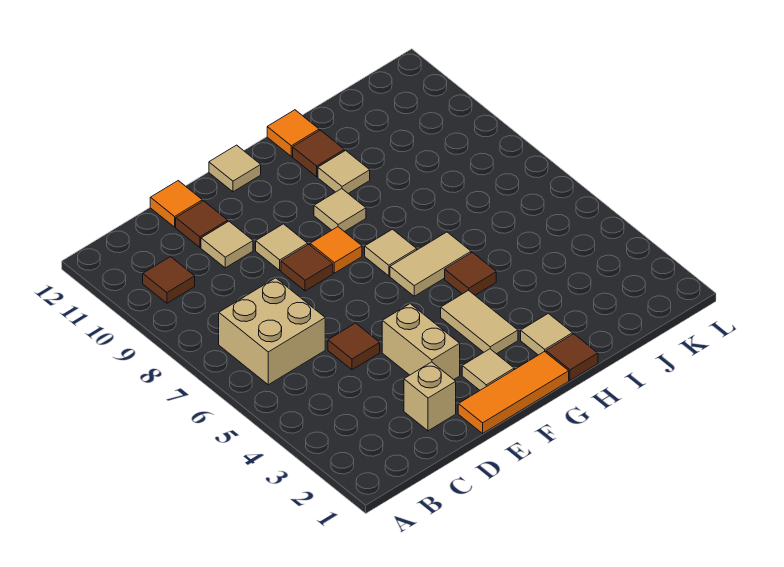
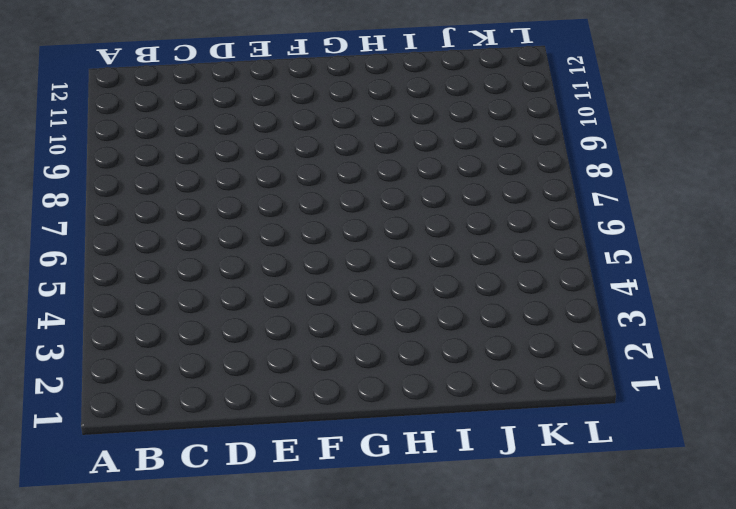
none -> tan 2x2 brick [219,278,325,385]
none -> brown 1x1 tile [143,257,195,303]
none -> tan 1x1 brick [404,362,456,431]

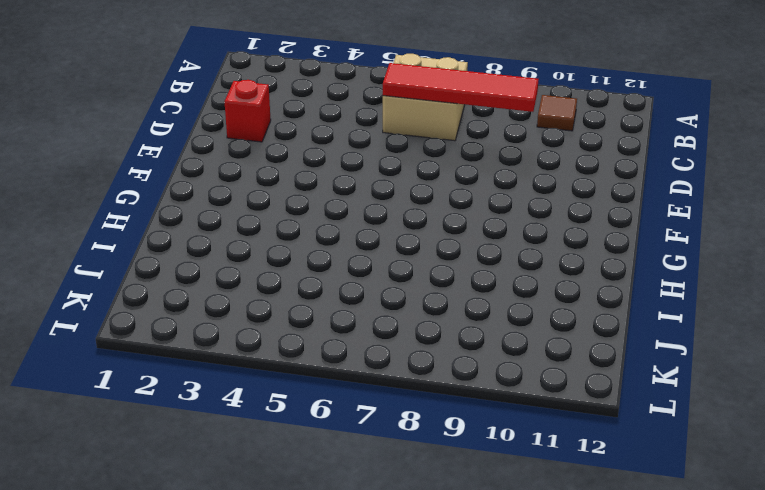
red 1x4 tile [383,63,538,112] -> none
red 1x1 brick [224,80,271,142] -> tan 1x1 brick [404,362,456,431]
none -> brown 1x1 tile [328,323,380,370]
none -> tan 1x1 tile [201,221,253,268]
none -> brown 1x1 tile [176,201,228,247]

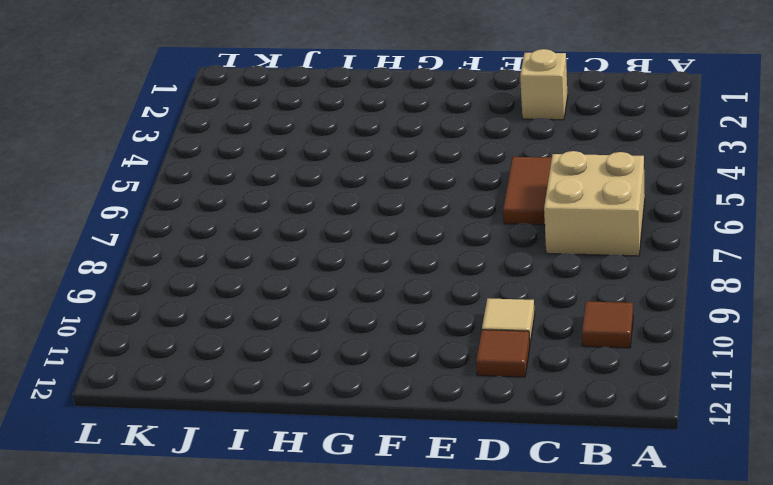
brown 1x2 tile [503,157,552,225] -> brown 1x1 tile [328,323,380,370]
none -> orange 1x1 tile [150,181,202,227]
none -> orange 1x3 tile [458,351,569,433]
none -> tan 1x2 brick [382,304,460,379]

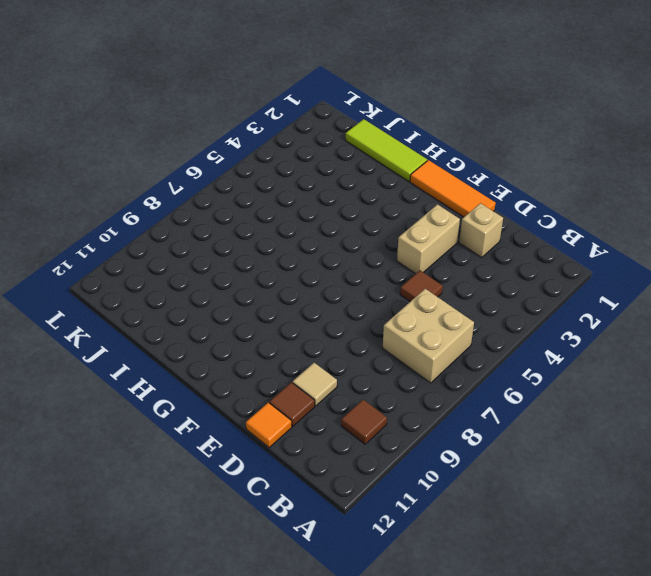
lime 1x3 tile [346,119,427,181] -> brown 1x1 tile [546,334,598,380]
none -> brown 1x1 tile [281,244,333,291]
none -> tan 1x1 tile [256,224,308,270]
none -> tan 1x1 tile [462,349,514,390]

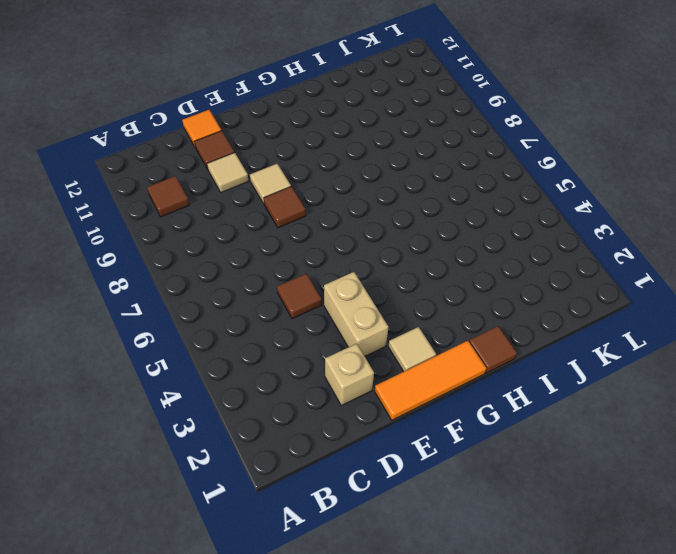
none -> tan 2x2 brick [219,278,325,385]
none -> orange 1x1 tile [310,227,362,273]
none -> tan 1x1 tile [209,145,261,192]

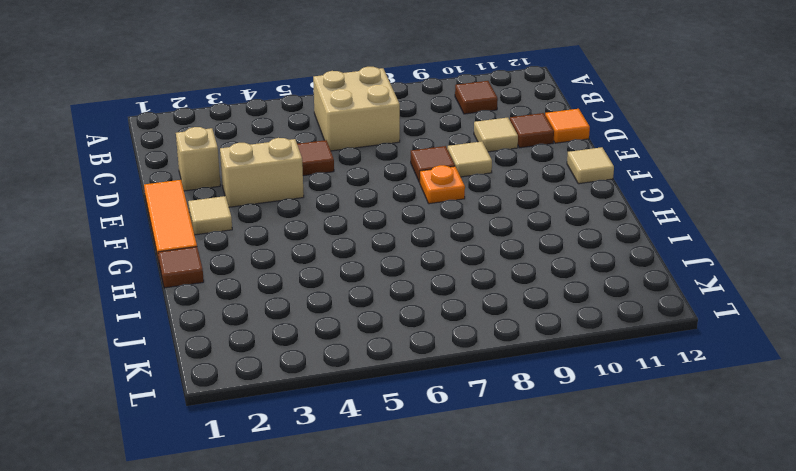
orange 1x1 plate [420,165,465,204] -> orange 1x1 tile [310,227,362,273]
none -> tan 1x2 tile [441,290,518,354]
none -> tan 1x2 tile [390,232,471,296]
none -> tan 1x1 tile [365,229,417,276]

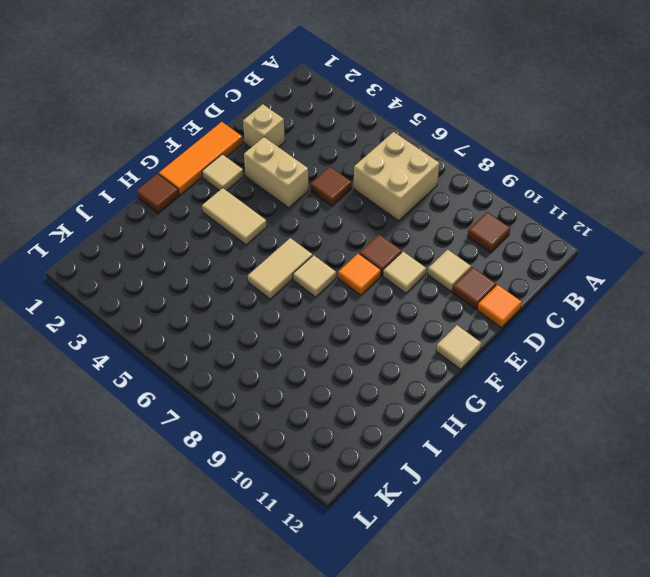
none -> tan 1x1 tile [314,189,366,232]
none -> tan 1x1 tile [521,313,573,355]
none -> brown 1x1 tile [445,252,496,295]

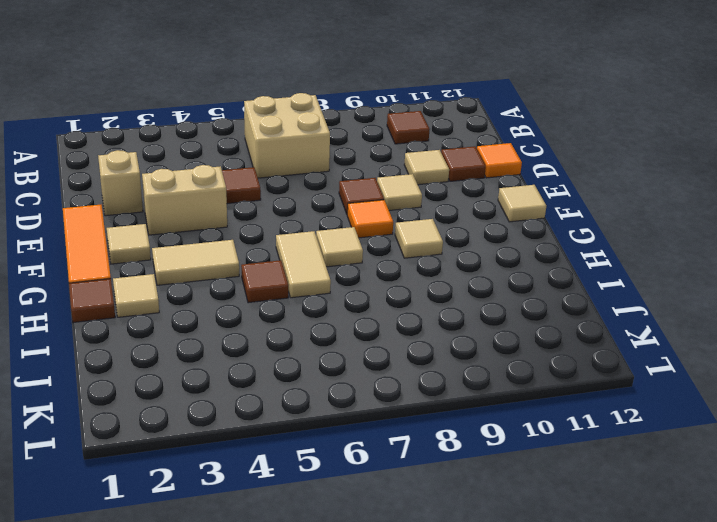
none -> tan 1x1 tile [318,151,370,194]
none -> brown 1x1 tile [293,130,344,177]
none -> orange 1x1 tile [267,110,319,156]

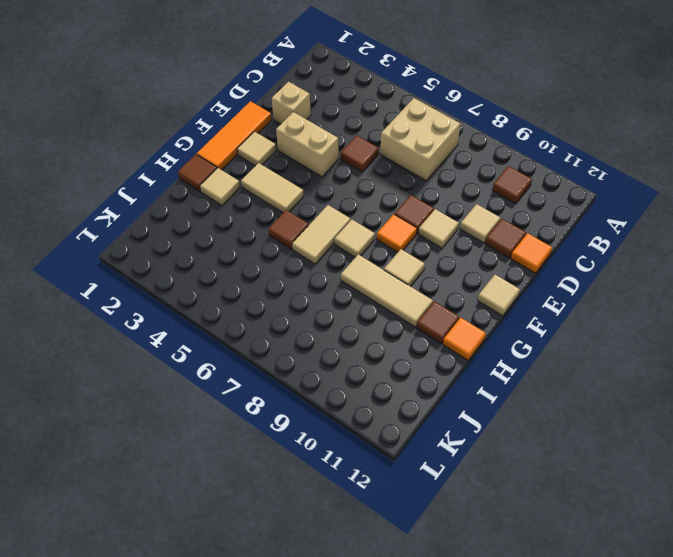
tan 1x3 tile [341,254,433,327] -> tan 1x1 tile [318,151,370,194]

